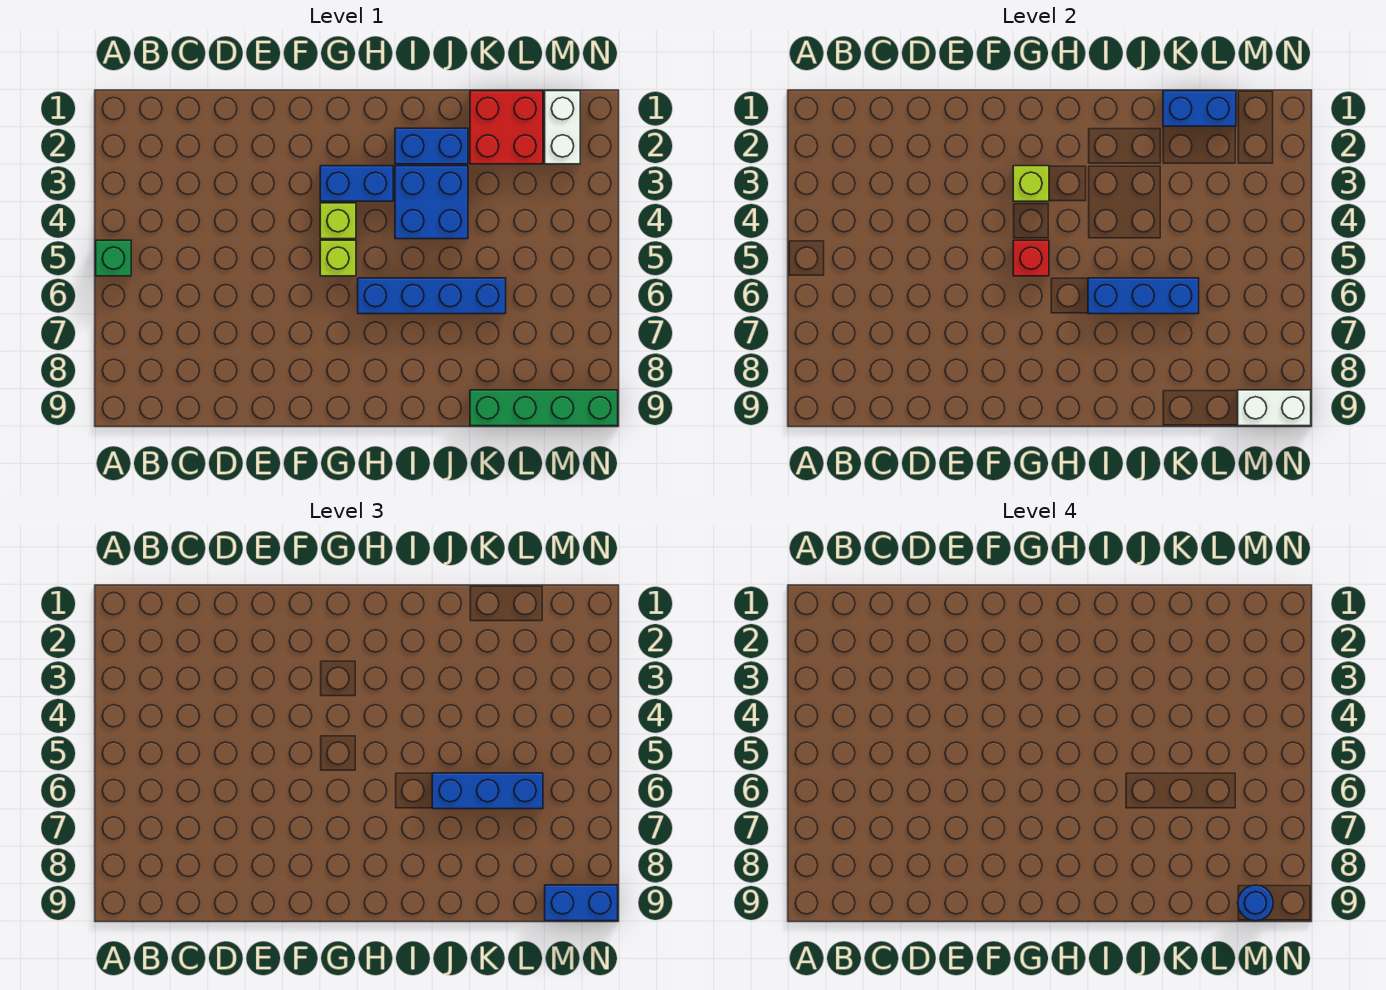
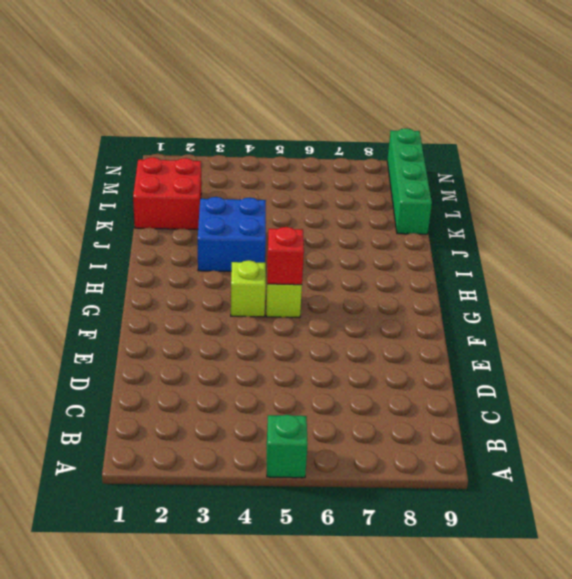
none -> blue 1x2 brick [320,166,393,201]
none -> blue 1x4 brick [358,278,506,314]
none -> blue 1x2 brick [395,128,468,164]

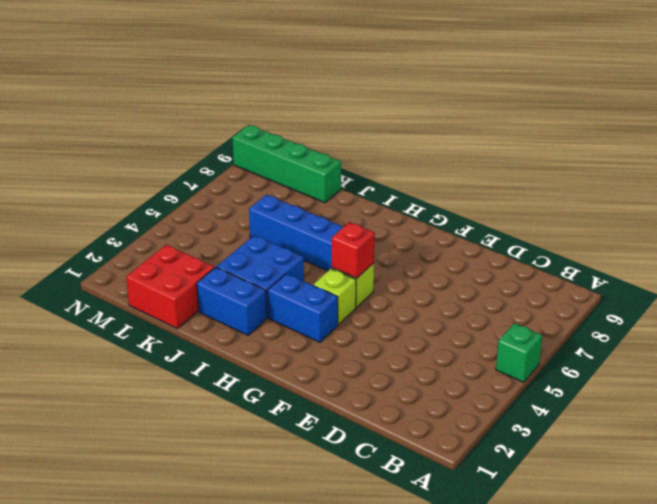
none -> white 1x2 brick [545,91,580,164]
none -> lime 1x1 brick [1013,166,1049,201]
none -> blue 1x3 brick [1088,278,1199,314]

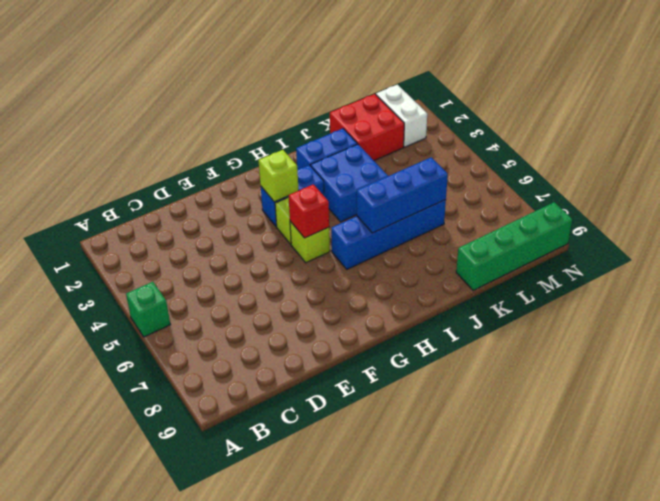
none -> blue 1x2 brick [1163,91,1236,126]
none -> white 1x2 brick [1238,390,1311,426]
none -> blue 1x3 brick [432,773,543,809]

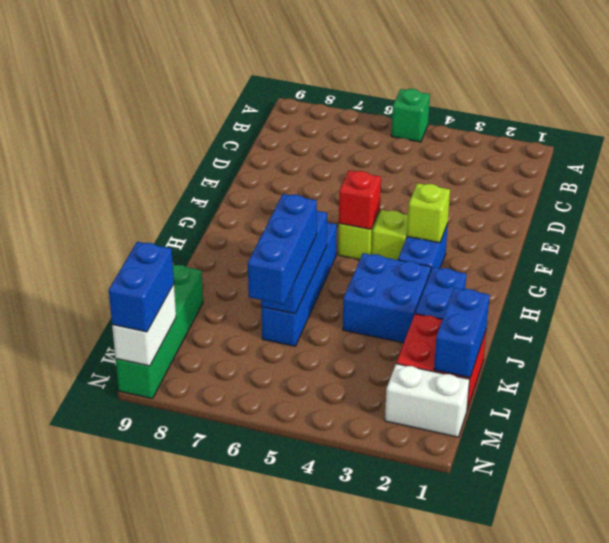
none -> blue 1x1 round brick [1238,885,1273,921]

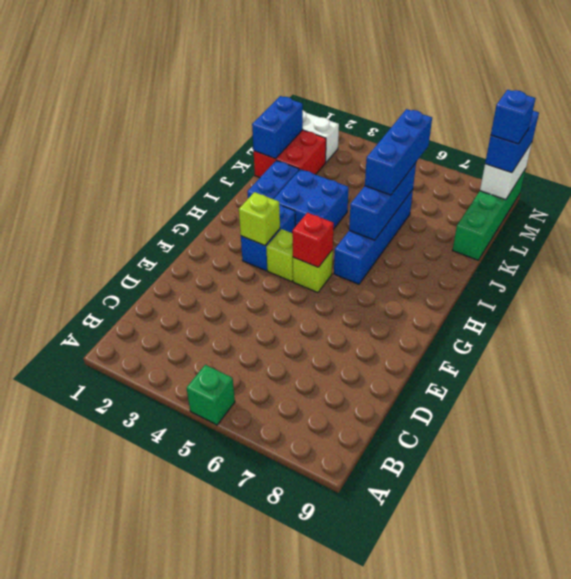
blue 1x1 brick [491,90,536,144] -> blue 1x1 round brick [1238,885,1273,921]

